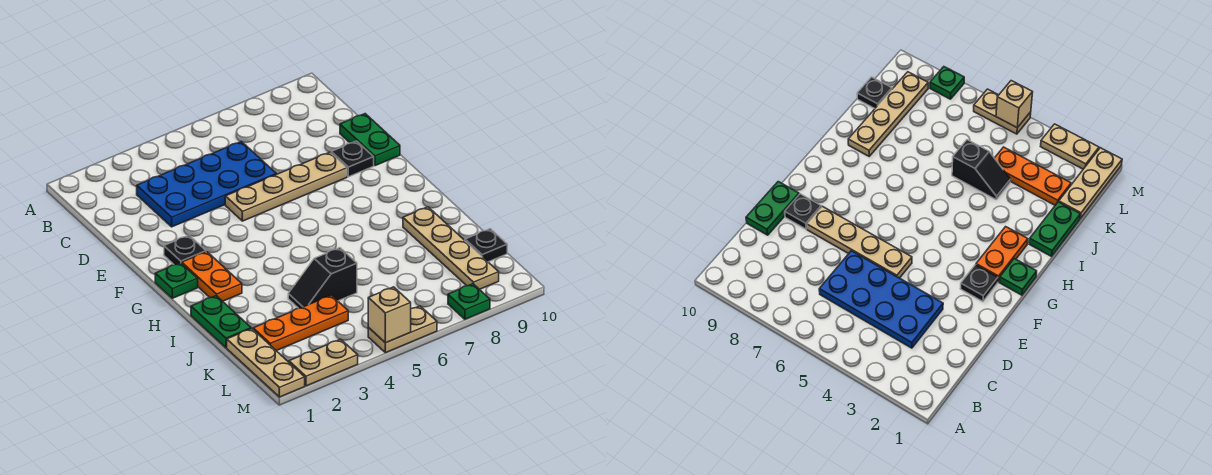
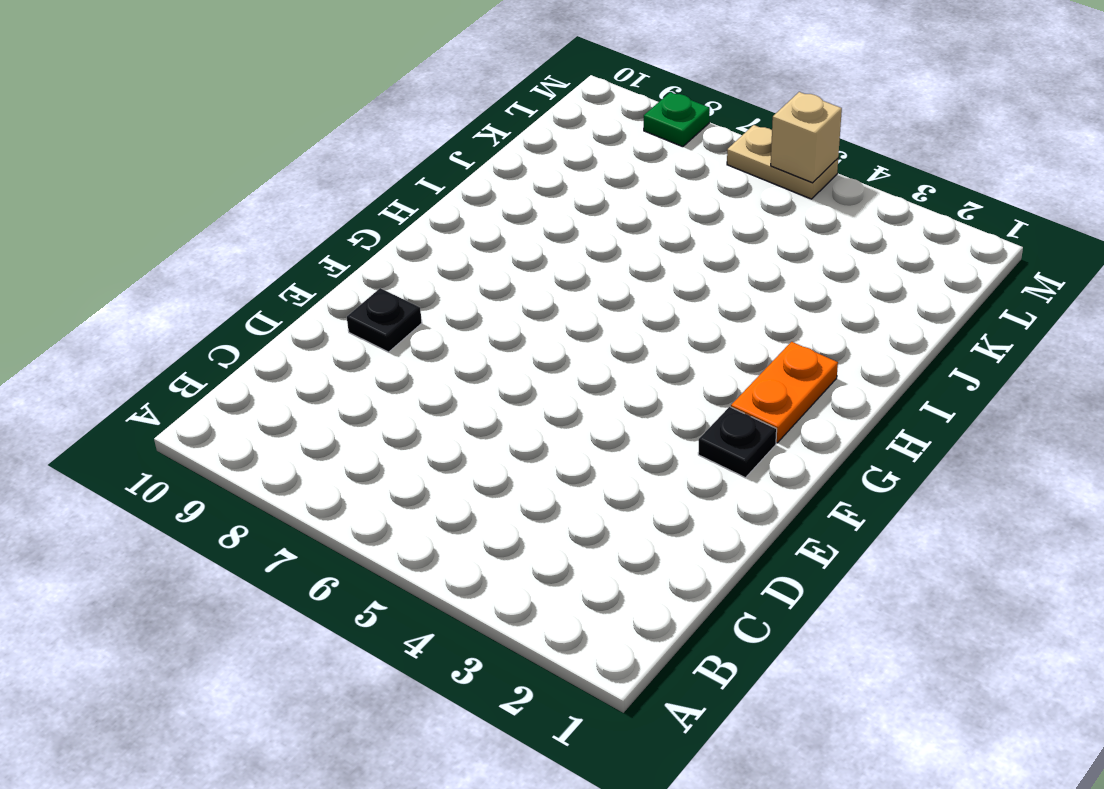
none -> blue 2x4 plate [137,142,276,227]
none -> green 1x2 plate [340,114,400,166]
none -> tan 1x4 plate [225,152,347,221]

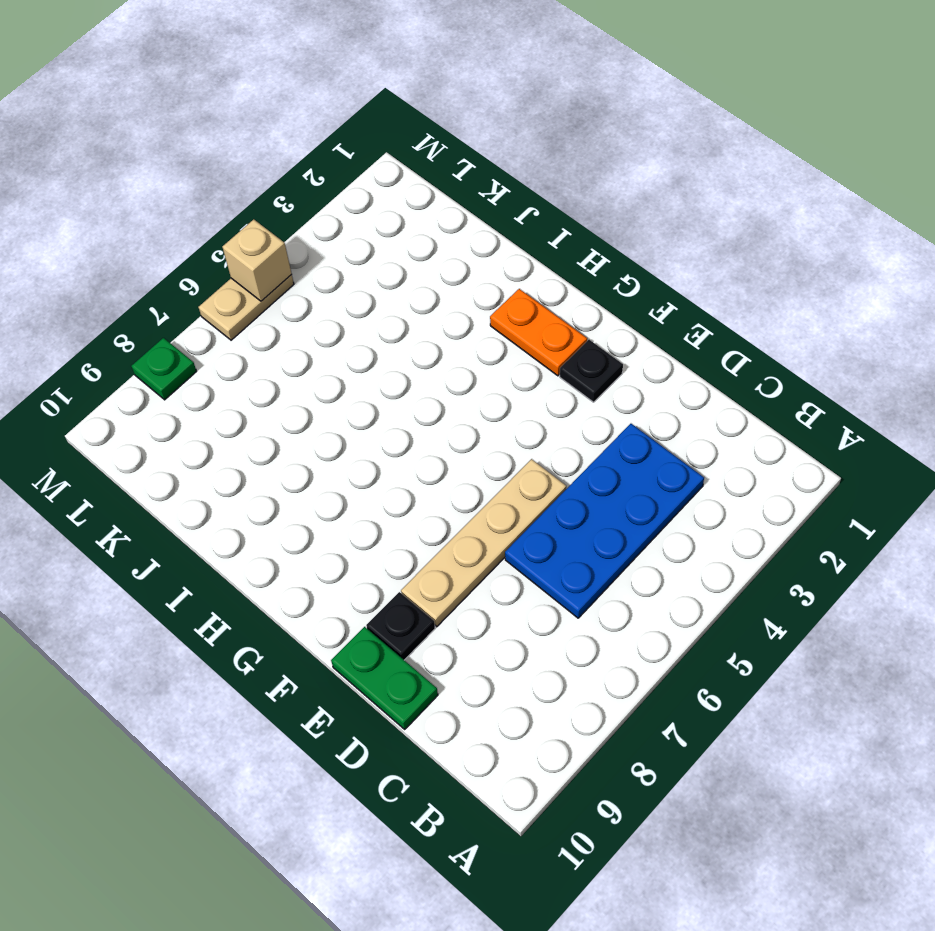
none -> green 1x1 plate [155,263,198,298]
none -> green 1x2 plate [191,296,251,348]
none -> tan 1x4 plate [403,207,499,290]

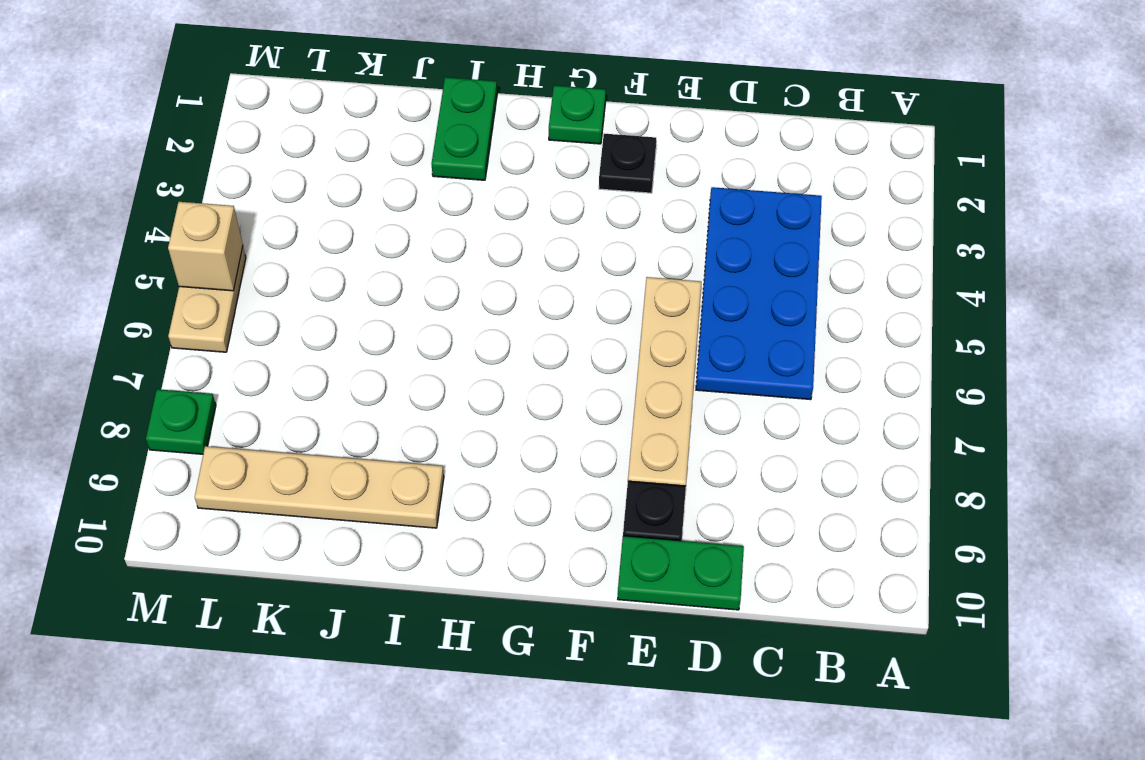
green 1x2 plate [432,77,497,180] -> green 1x2 plate turned to [191,296,251,348]
none -> orange 1x2 plate [182,252,242,301]
none -> black 1x2 slope [288,248,357,308]
none -> tan 1x3 plate [227,329,305,397]

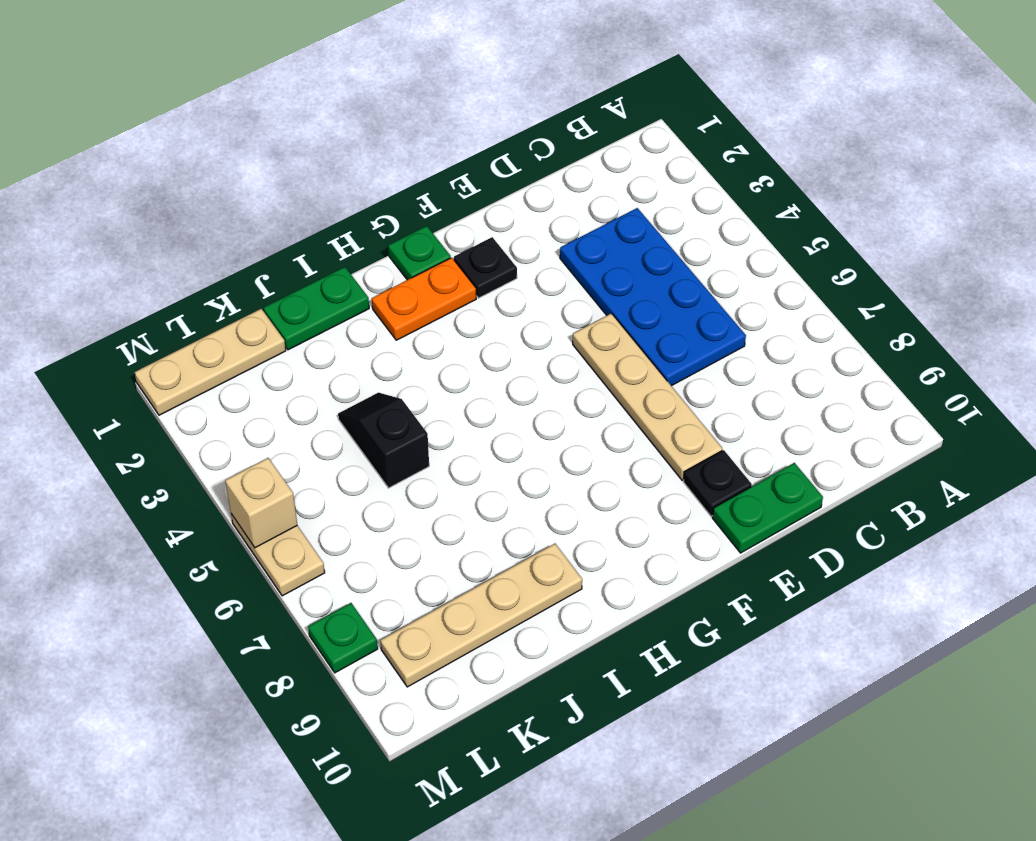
none -> orange 1x3 plate [253,295,348,351]
none -> black 1x1 plate [465,229,507,262]
none -> tan 1x2 plate [289,339,358,386]

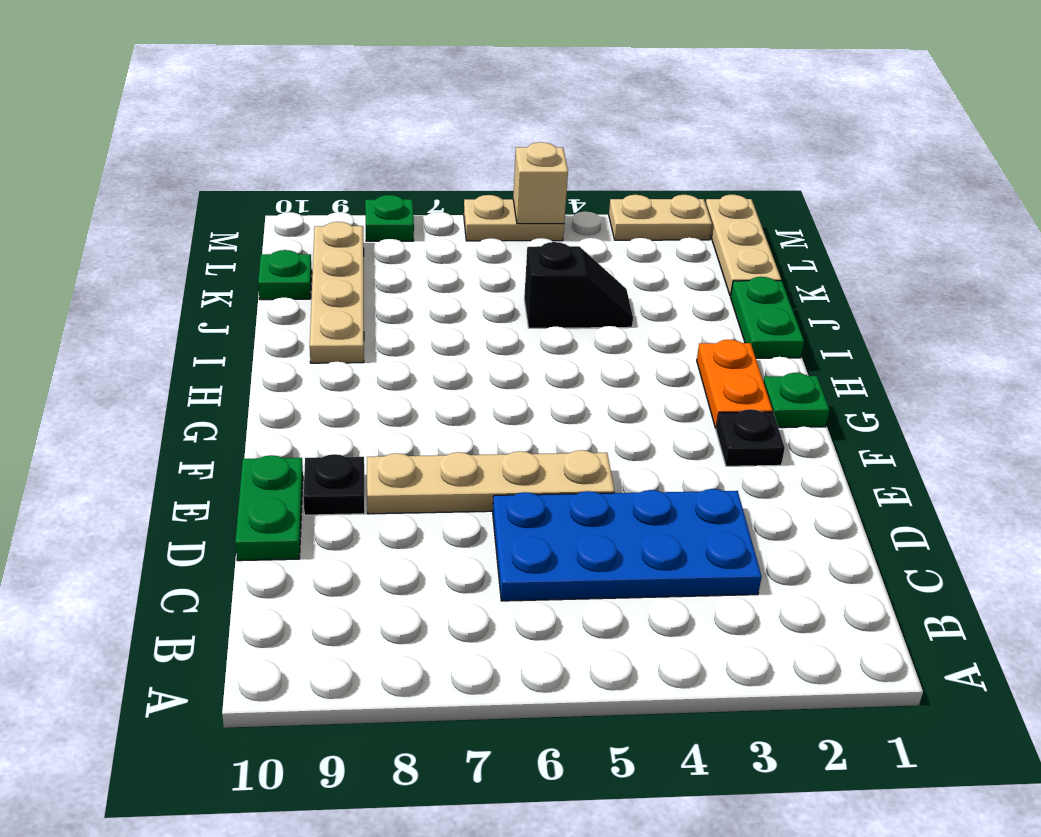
green 1x1 plate [258,250,312,300] -> black 1x1 plate [465,229,507,262]
none -> orange 1x3 plate [253,295,348,351]

